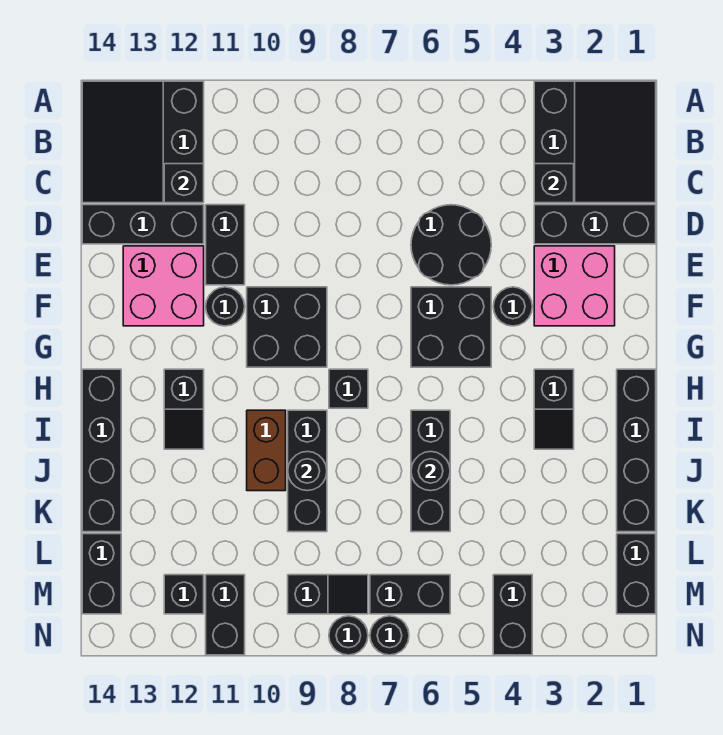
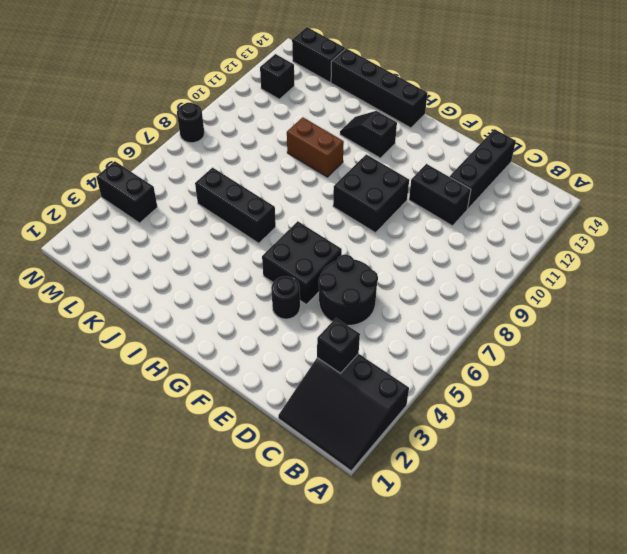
none -> black 3x3 slope [82,81,204,203]
none -> black 1x3 brick [534,205,656,244]
none -> pink 2x2 brick [534,246,615,326]
none -> pink 2x2 brick [123,246,204,326]

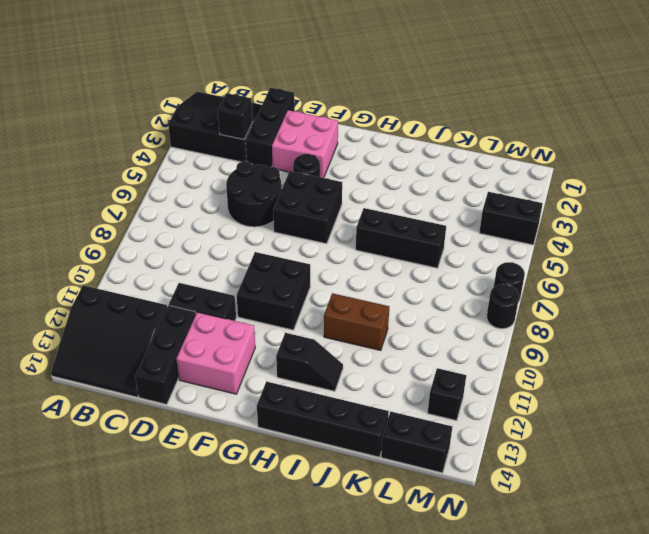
none -> black 1x1 round brick [206,287,245,326]
none -> black 1x4 brick [617,369,656,532]
none -> black 1x2 slope [534,369,574,449]
none -> black 1x1 brick [329,369,368,408]

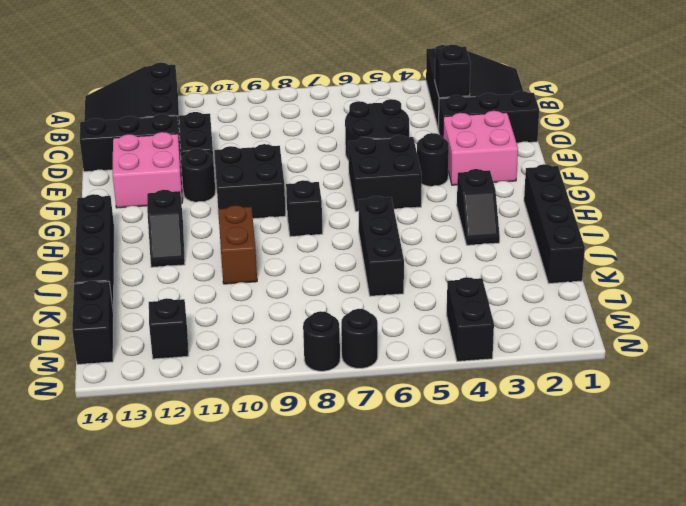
none -> black 1x3 brick [288,410,327,532]
none -> black 1x2 brick [617,534,656,614]
none -> black 1x2 brick [370,575,450,614]
none -> black 1x2 slope [288,575,368,614]

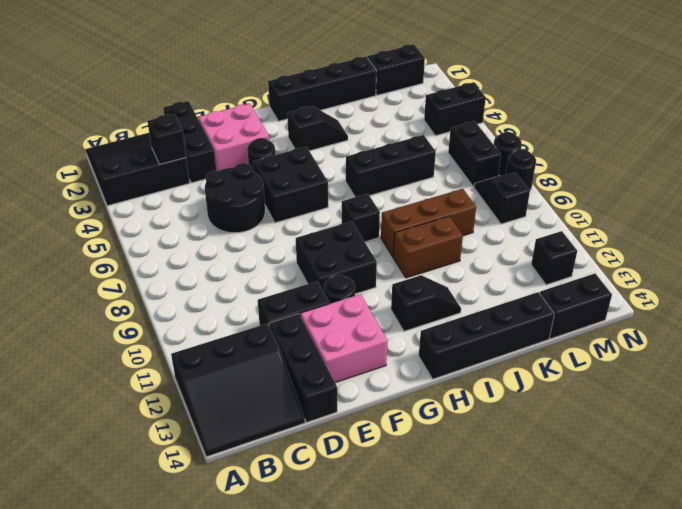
brown 1x3 brick [381,189,476,257] -> black 1x3 brick [288,410,327,532]
none -> black 1x2 brick [206,575,245,655]
none -> black 1x1 brick [164,164,204,203]
none -> black 1x1 round brick [411,451,450,491]
none -> black 1x1 round brick [288,451,327,491]

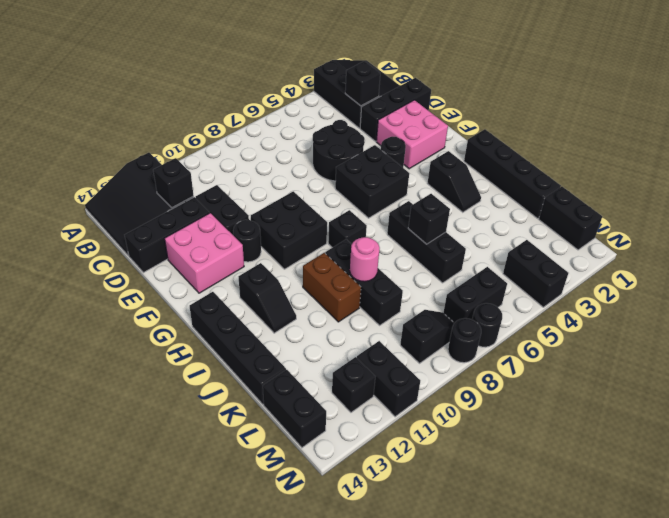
black 1x1 brick [408,194,450,244] -> black 1x1 round brick [411,451,450,491]
pink 1x1 round brick [350,237,380,282] -> black 1x1 round brick [288,451,327,491]

